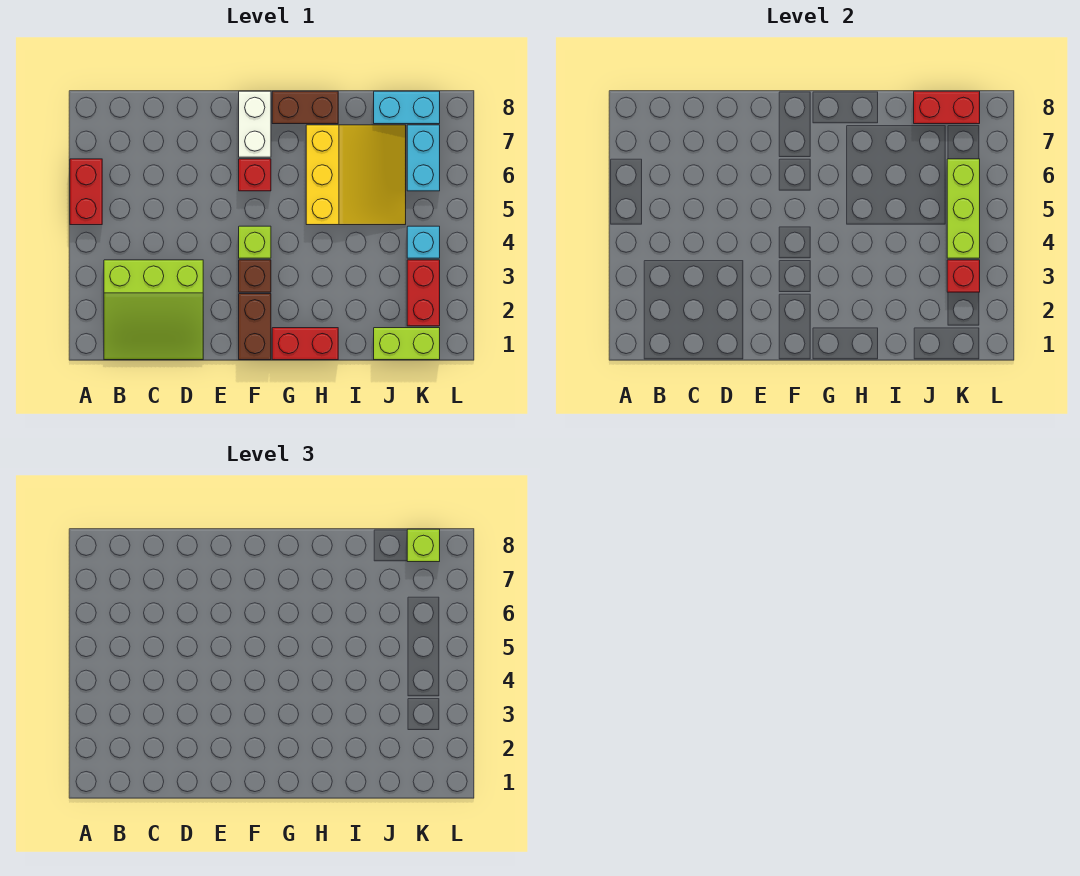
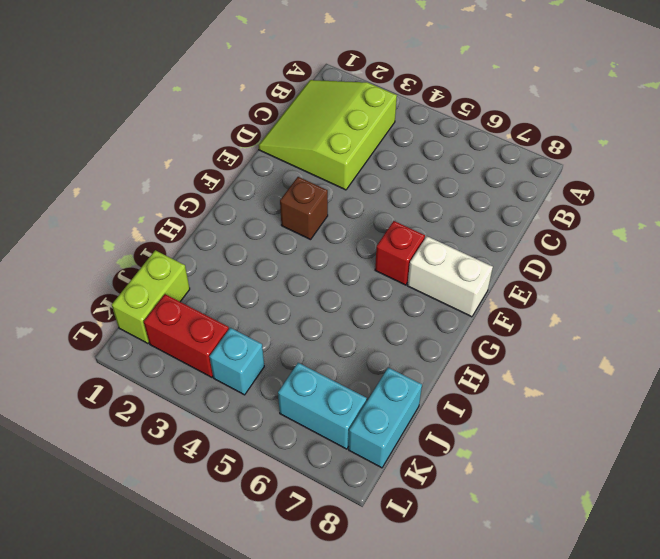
none -> red 1x2 brick [70,159,102,225]
none -> brown 1x2 brick [239,294,271,360]
none -> lime 1x1 brick [239,226,271,258]

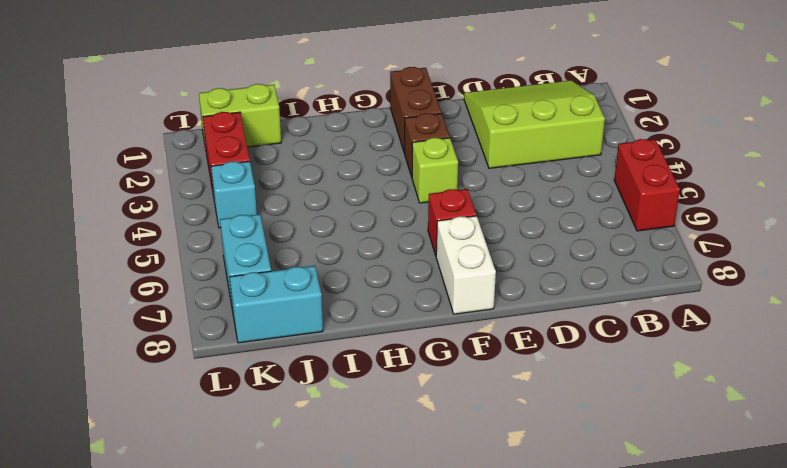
none -> red 1x2 brick [272,328,338,360]
none -> brown 1x2 brick [272,91,338,124]
none -> yellow 3x3 slope [306,125,406,225]

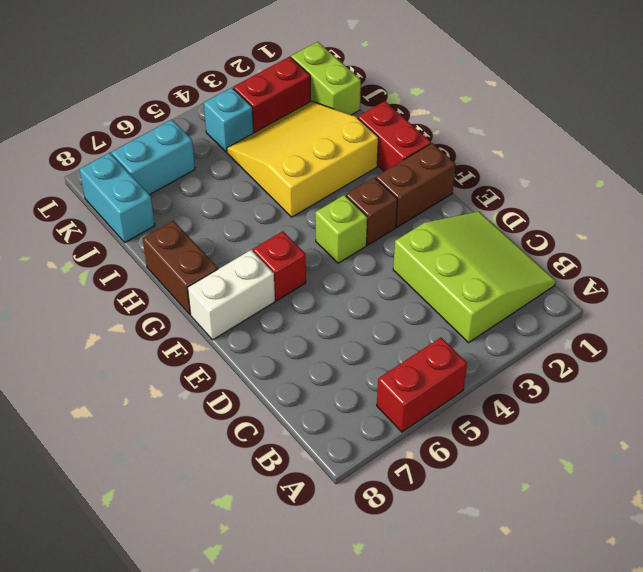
yellow 3x3 slope [227,101,379,217] -> yellow 3x3 slope moved to [306,125,406,225]
none -> red 1x2 brick [914,91,980,124]
none -> red 1x1 brick [947,260,980,292]
none -> lime 1x3 brick [947,159,980,258]

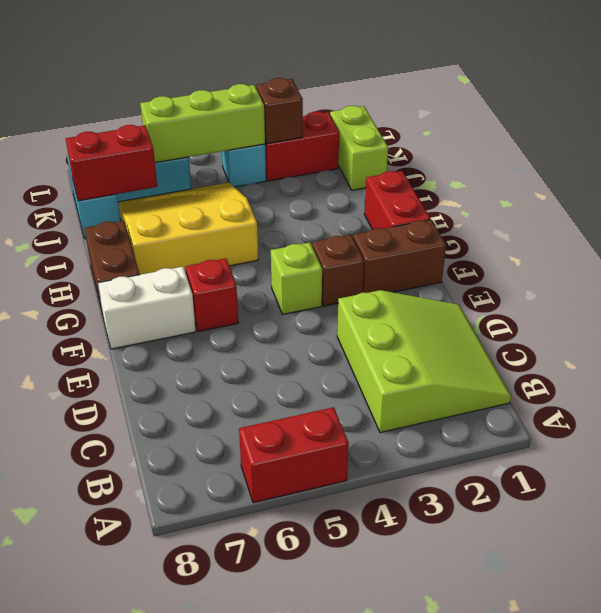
red 1x2 brick [66,125,157,201] -> red 1x2 brick turned to [914,91,980,124]
brown 1x1 brick [256,78,303,144] -> red 1x1 brick [947,260,980,292]
none -> lime 1x1 brick [407,529,440,562]

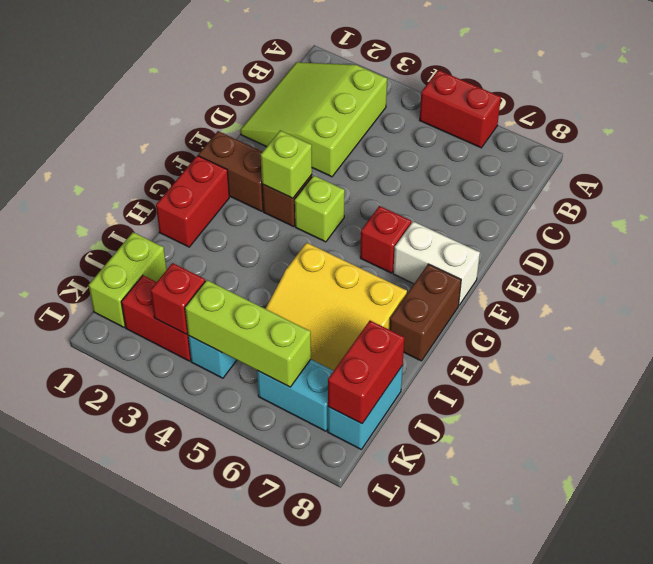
lime 1x1 brick [261,131,312,198] -> lime 1x1 brick moved to [407,529,440,562]

